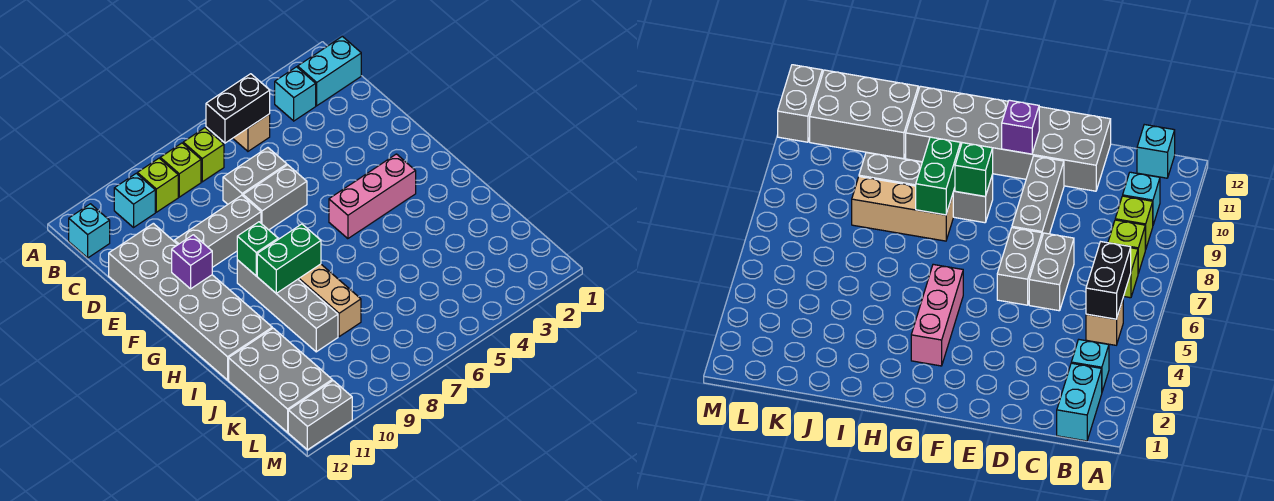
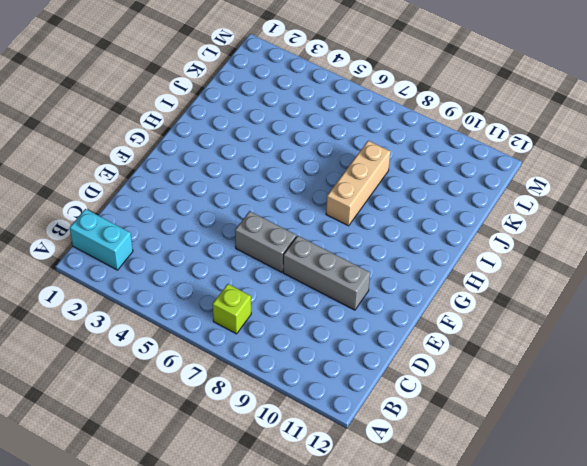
none -> cyan 1x1 brick [275,67,316,121]
none -> tan 1x1 brick [233,114,270,151]
none -> lime 1x1 brick [160,143,201,197]

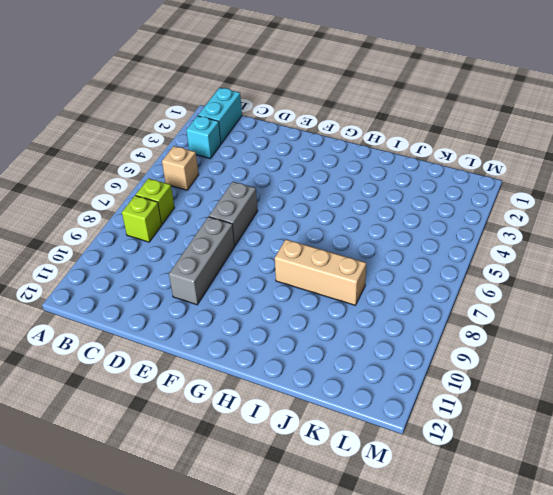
none -> lime 1x1 brick [137,158,178,212]
none -> cyan 1x1 brick [114,173,155,227]
none -> cyan 1x1 brick [69,204,110,258]

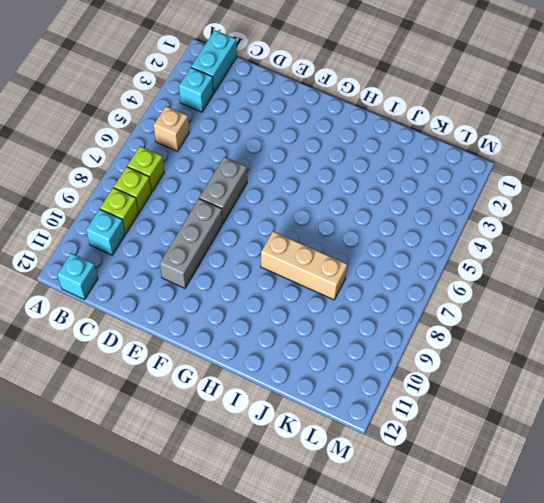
none -> grey 1x2 brick [223,148,287,204]
none -> grey 2x6 brick [109,223,272,380]
none -> pink 1x3 brick [329,154,416,239]

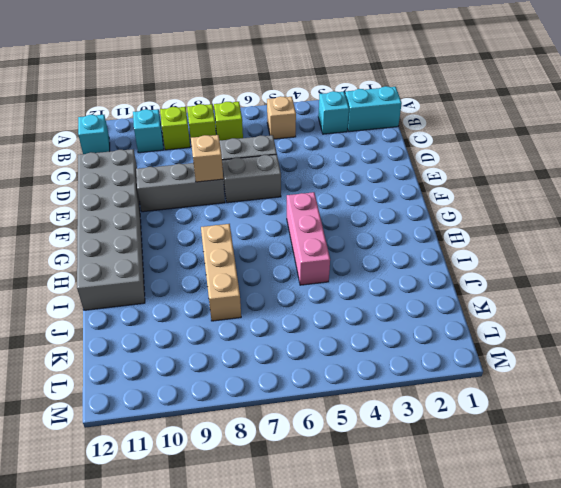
tan 1x1 brick [191,135,223,182] -> none
pink 1x3 brick [287,192,330,285] -> pink 1x3 brick turned to [329,154,416,239]
none -> grey 1x4 brick [237,260,338,352]
none -> grey 2x3 brick [229,328,332,432]
none -> grey 1x2 brick [288,381,352,450]

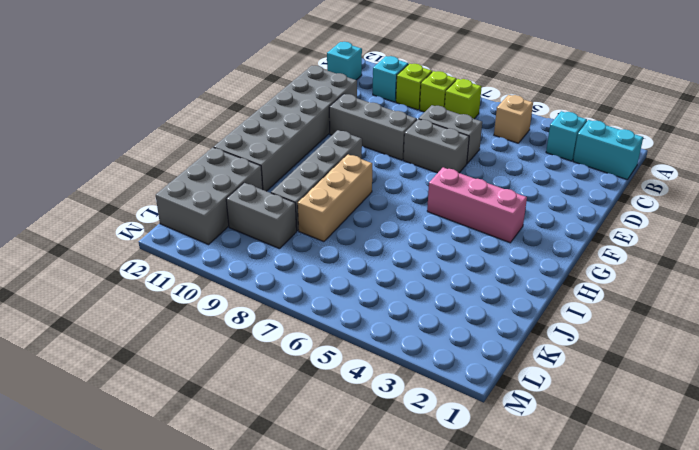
grey 1x2 brick [226,183,297,249] -> grey 1x2 brick moved to [288,381,352,450]
none -> black 1x2 brick [206,74,270,143]
none -> purple 1x1 brick [172,235,212,289]
none -> green 1x1 brick [237,222,278,276]

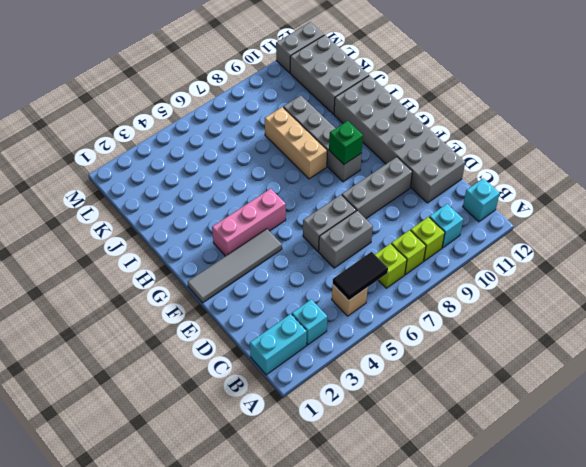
black 1x2 tile [333,252,388,301] -> black 1x2 brick [206,74,270,143]
grey 1x4 tile [187,229,282,303] -> none
none -> purple 1x1 brick [172,235,212,289]
none -> green 1x2 brick [257,224,321,293]

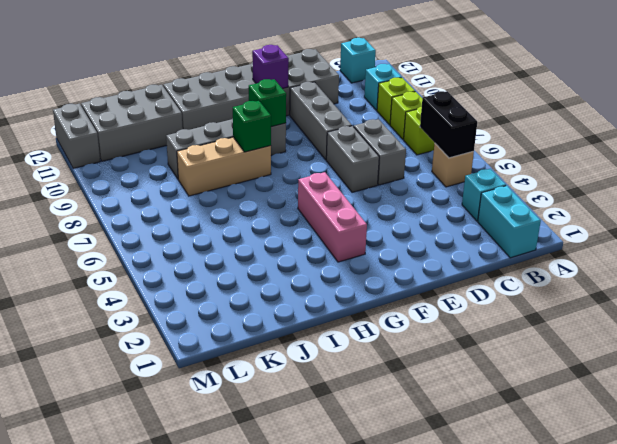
green 1x1 brick [233,101,271,152] -> green 1x2 brick [257,224,321,293]

